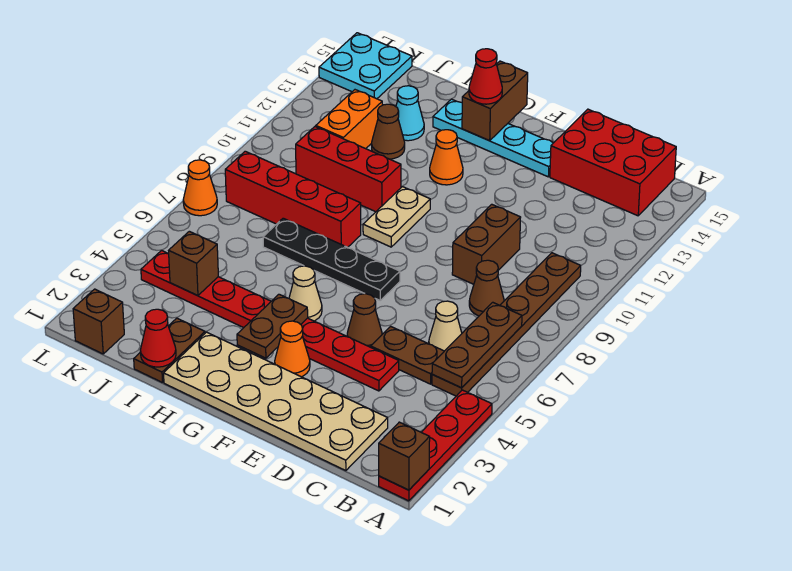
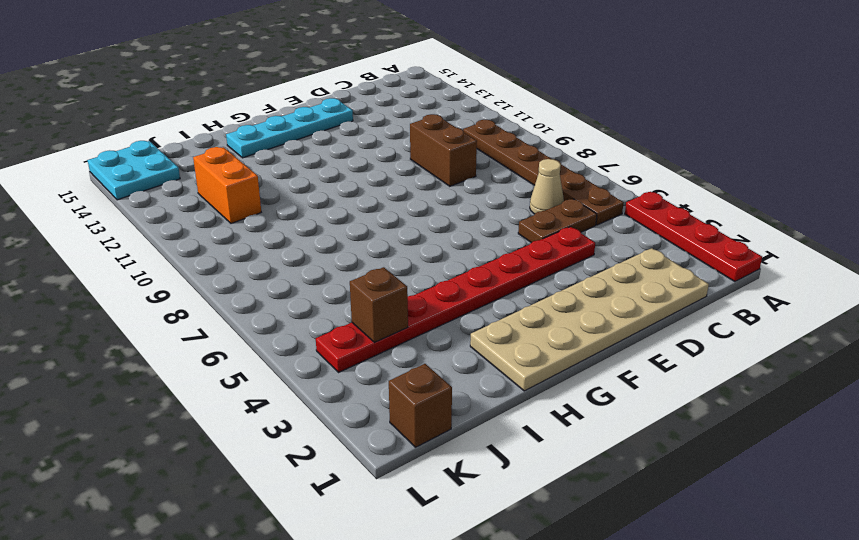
none -> red 2x3 brick [550,109,676,216]
none -> brown 1x1 cone [469,260,504,316]
none -> brown 1x1 cone [347,294,382,347]
none -> orange 1x1 cone [275,321,310,377]

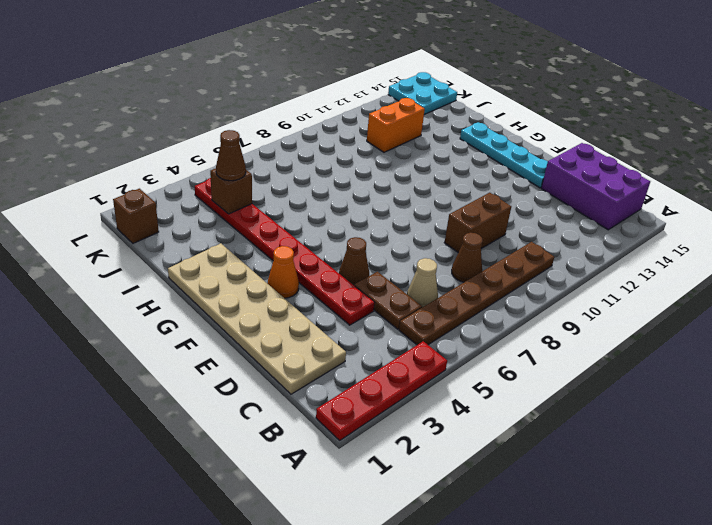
purple 2x3 brick [541,143,650,230] -> red 2x3 brick [550,109,676,216]
brown 1x1 cone [216,130,246,181] -> brown 1x1 cone moved to [371,104,405,159]
none -> black 1x4 plate [263,218,400,300]
none -> tan 1x1 cone [289,266,322,321]
none -> tan 1x2 plate [363,187,430,247]
none -> orange 1x1 cone [430,130,463,185]

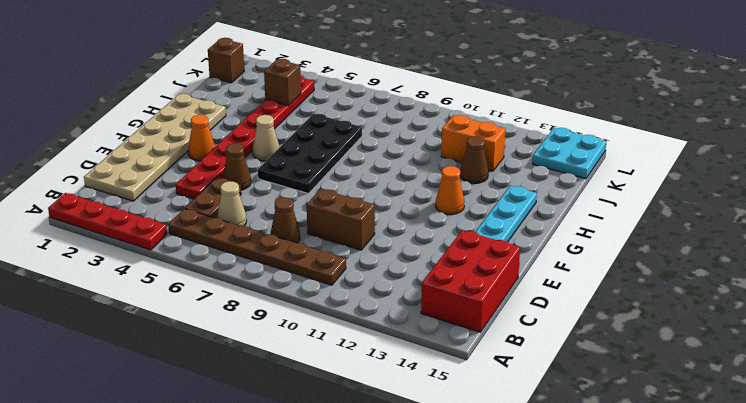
black 2x4 plate [258,114,362,194] -> black 1x4 plate [263,218,400,300]
none -> tan 1x2 plate [363,187,430,247]
none -> red 1x4 brick [225,151,361,247]
none -> red 1x3 brick [296,127,401,212]
none -> brown 1x2 plate [134,318,205,383]

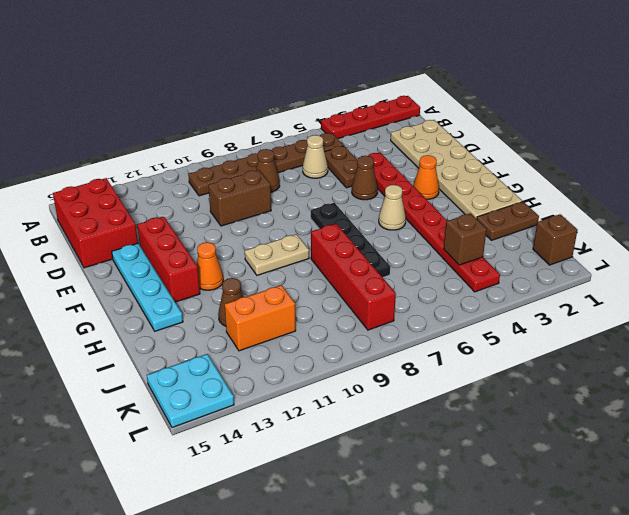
red 1x3 brick [137,216,200,302] -> red 1x3 brick moved to [296,127,401,212]
none -> cyan 1x1 cone [396,86,424,141]
none -> orange 1x1 cone [183,160,217,216]
none -> brown 1x1 brick [379,422,430,490]
none -> brown 1x3 plate [432,302,522,388]

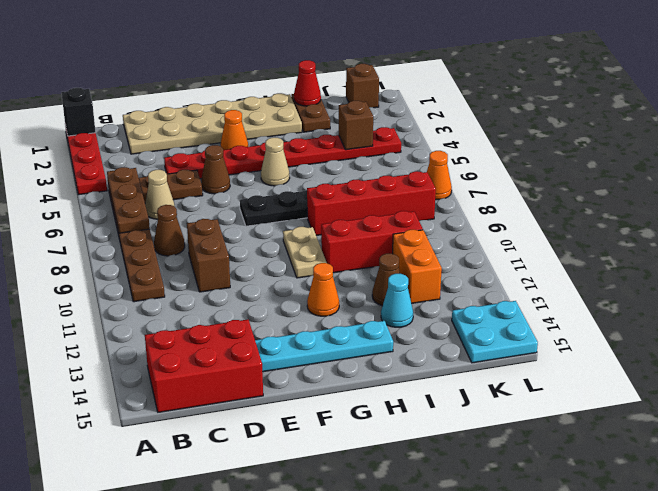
black 1x1 brick [61,88,96,136] -> brown 1x1 brick [379,422,430,490]
none -> brown 1x2 plate [237,294,308,358]
none -> brown 1x2 brick [462,61,528,141]
none -> red 1x1 cone [469,49,502,104]

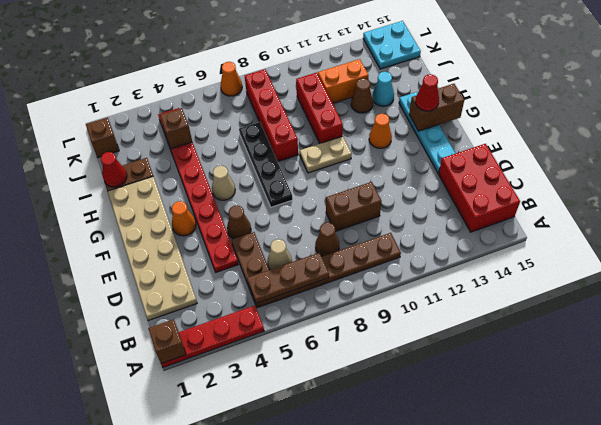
none -> brown 1x2 plate [237,294,308,358]

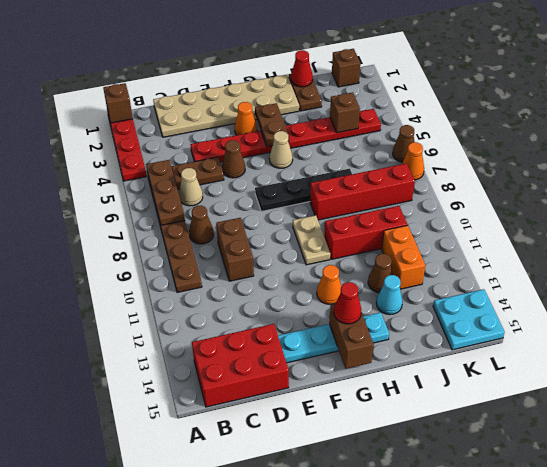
brown 1x1 cone [393,125,415,162] -> none

